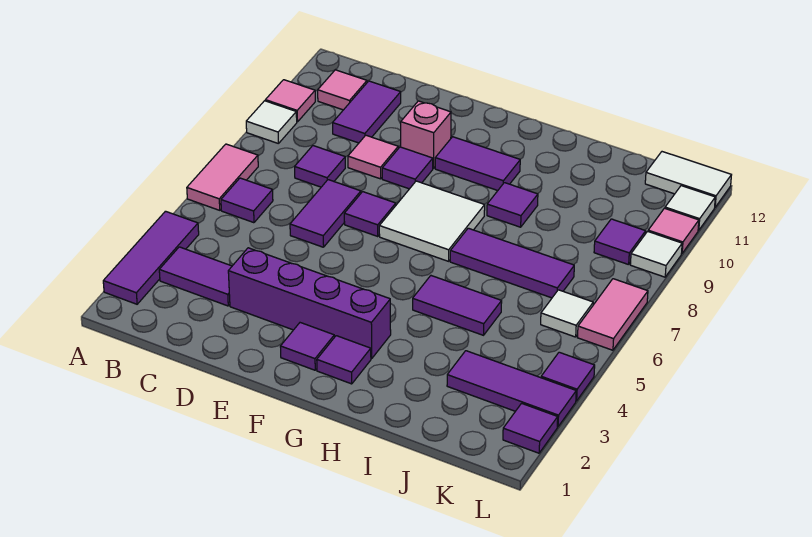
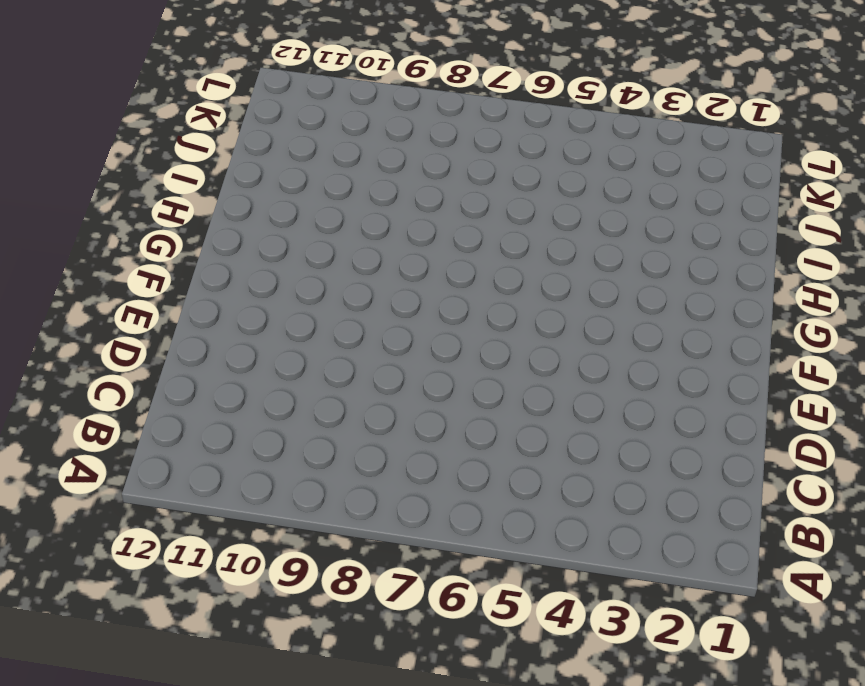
none -> purple 1x3 tile [103,211,199,304]
none -> pink 1x2 tile [187,144,258,210]
none -> white 1x1 tile [246,101,297,144]
none -> pink 1x1 tile [265,80,315,122]

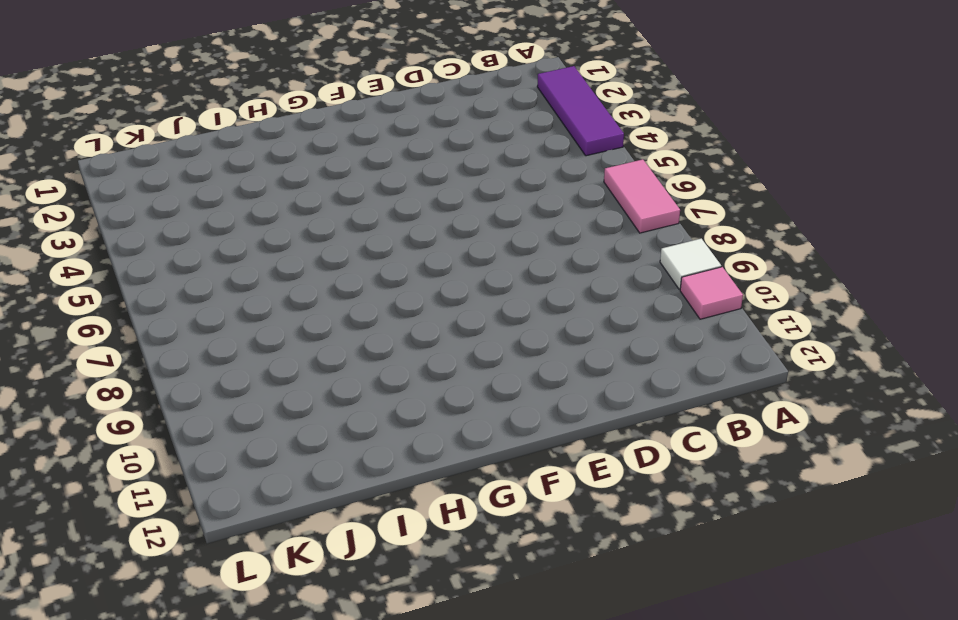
none -> purple 1x2 tile [159,247,232,306]
none -> purple 1x1 tile [221,178,273,223]
none -> pink 1x1 tile [318,70,367,110]
none -> purple 1x1 tile [295,146,345,187]

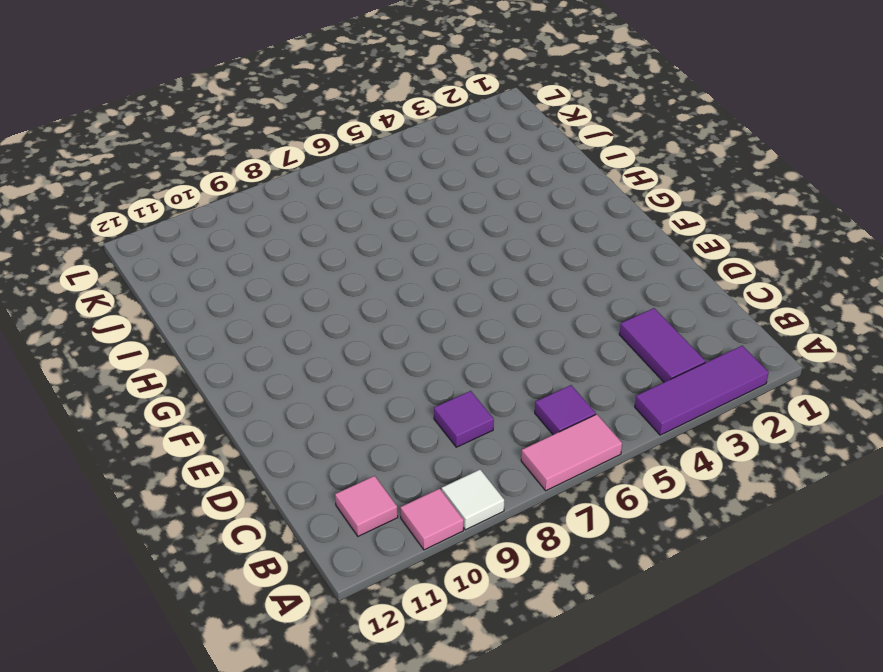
none -> purple 1x2 tile [333,81,401,143]
none -> purple 1x4 brick [228,248,391,359]
none -> purple 1x2 tile [290,180,361,247]
none -> pink 1x1 tile [348,135,398,179]

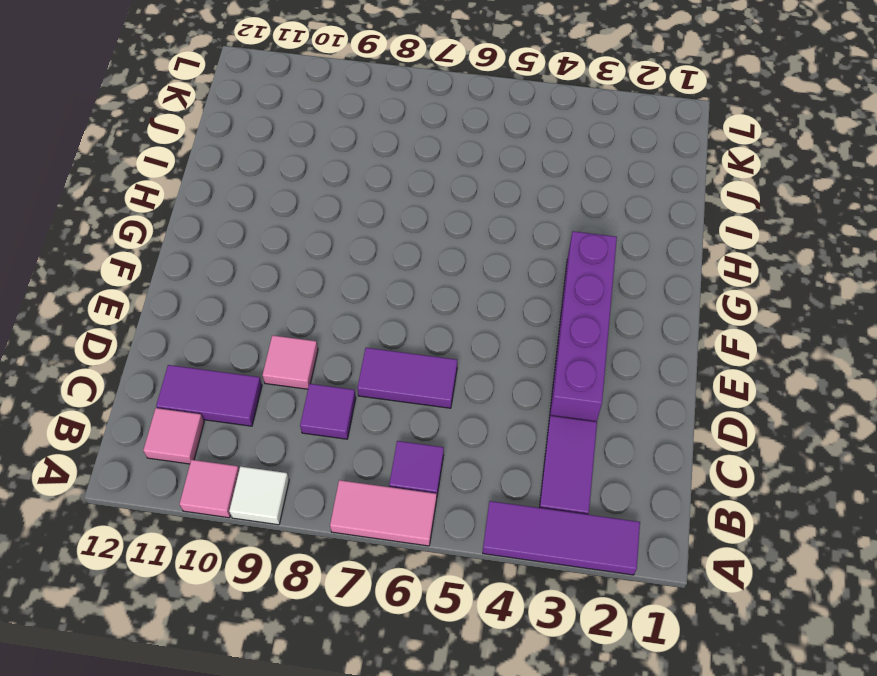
none -> purple 1x1 tile [344,192,396,236]
none -> purple 1x1 tile [382,147,433,189]
none -> pink 1x1 brick [401,101,451,169]
none -> purple 1x1 tile [280,323,334,370]

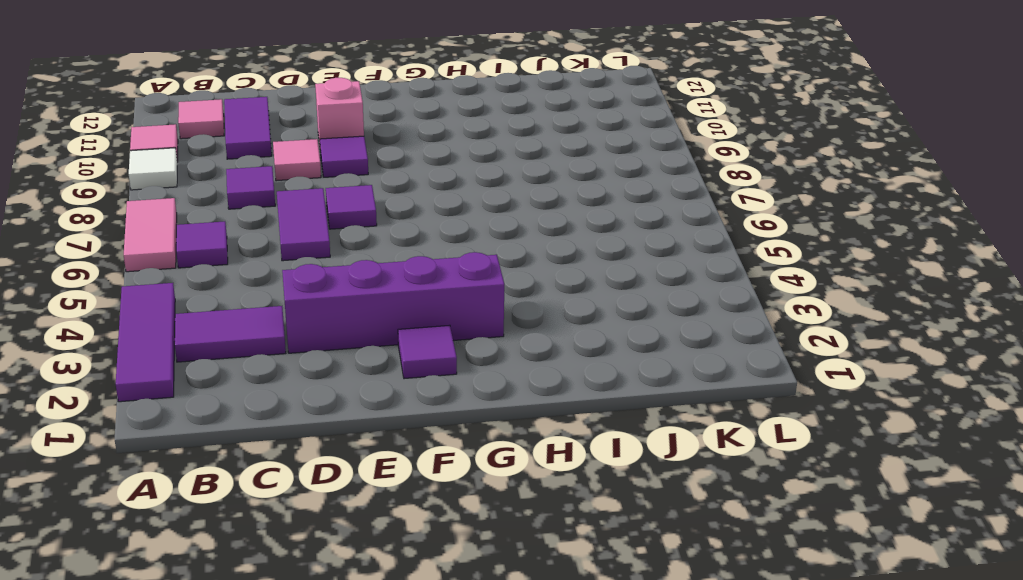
none -> white 2x2 tile [379,181,485,261]
none -> purple 1x2 tile [435,137,520,191]
none -> purple 1x1 tile [317,336,371,384]
none -> purple 1x2 tile [413,276,502,335]

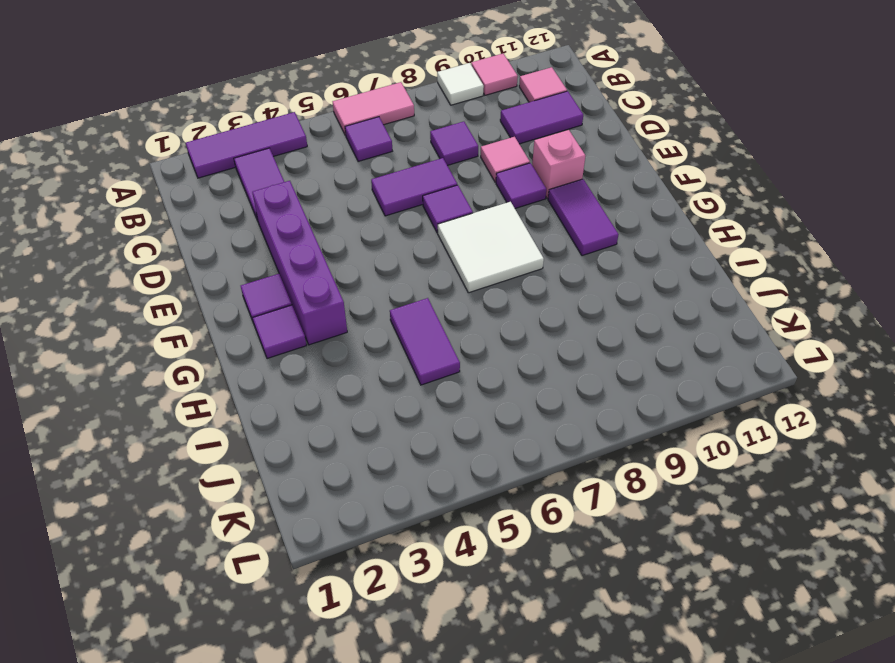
none -> purple 1x3 tile [450,228,574,298]
none -> purple 1x1 tile [487,183,538,227]
none -> purple 1x3 tile [447,351,576,427]
none -> white 1x1 tile [541,290,593,337]

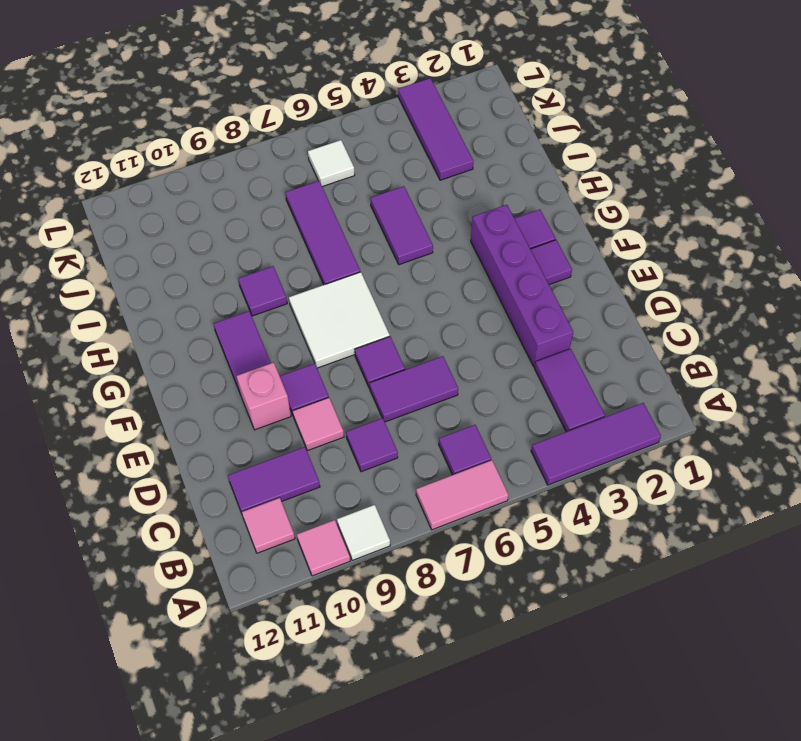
none -> purple 1x1 tile [594,219,646,265]
none -> white 1x2 tile [645,152,731,207]
none -> purple 1x1 tile [503,403,558,453]
none -> purple 1x1 tile [541,352,595,401]

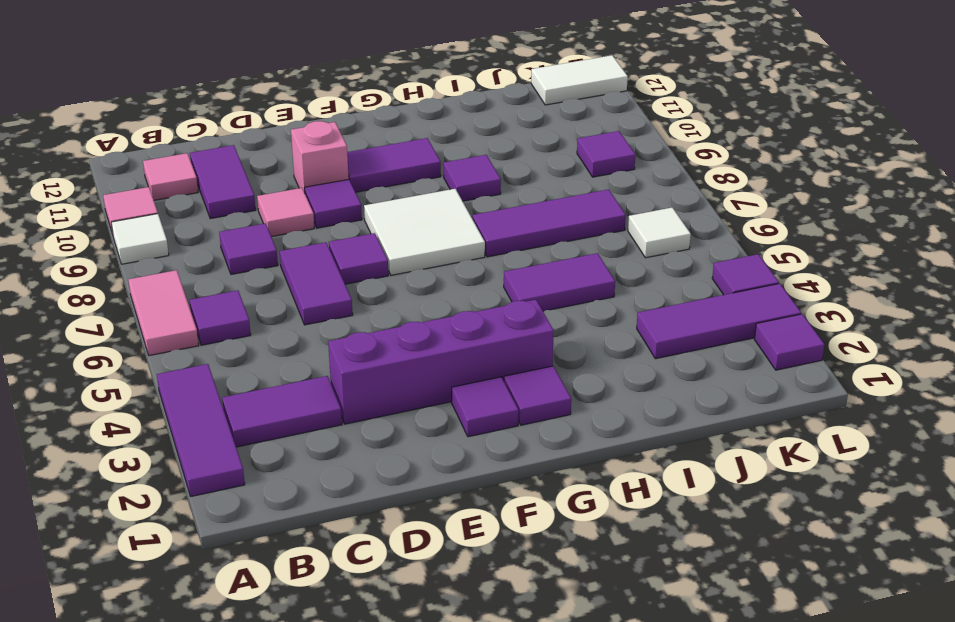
none -> pink 1x2 tile [578,279,648,350]
none -> white 1x1 tile [630,231,682,277]
none -> pink 1x1 tile [648,208,699,254]
none -> white 1x1 tile [665,186,715,230]

